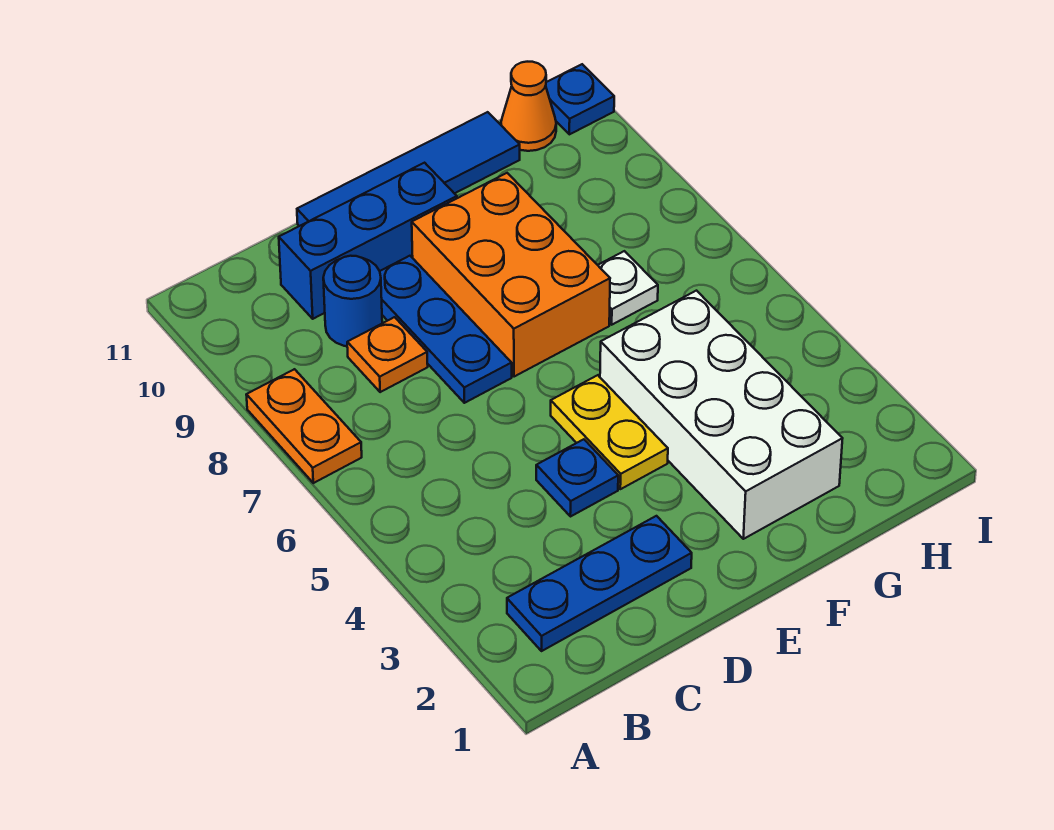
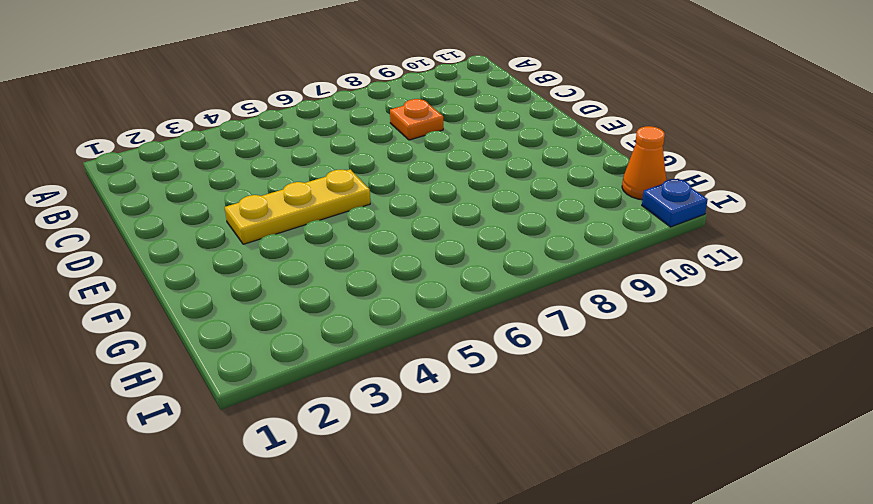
yellow 1x3 plate [225,169,370,244] -> yellow 1x2 plate [551,375,668,489]
none -> orange 1x2 plate [246,369,362,483]
none -> blue 1x3 plate [507,516,692,651]
none -> blue 1x1 round brick [323,256,382,346]

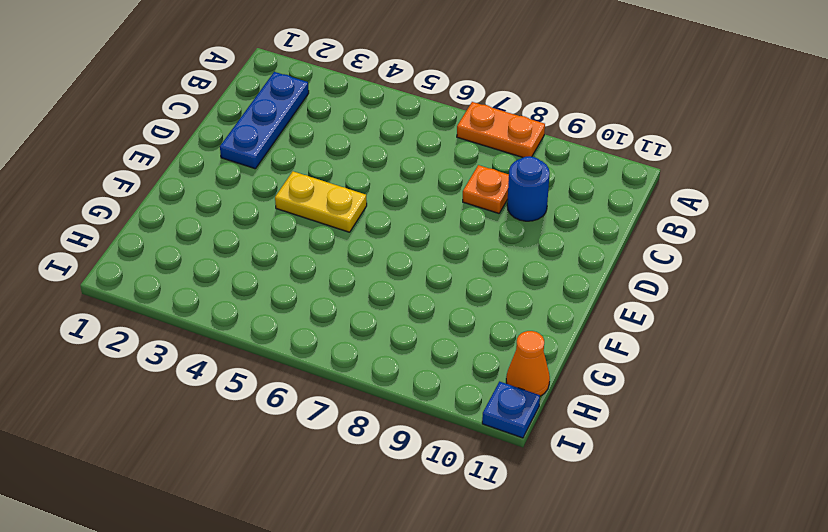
none -> blue 1x3 brick [279,163,457,319]
none -> blue 1x1 plate [536,439,618,517]
none -> blue 1x3 plate [380,256,512,403]

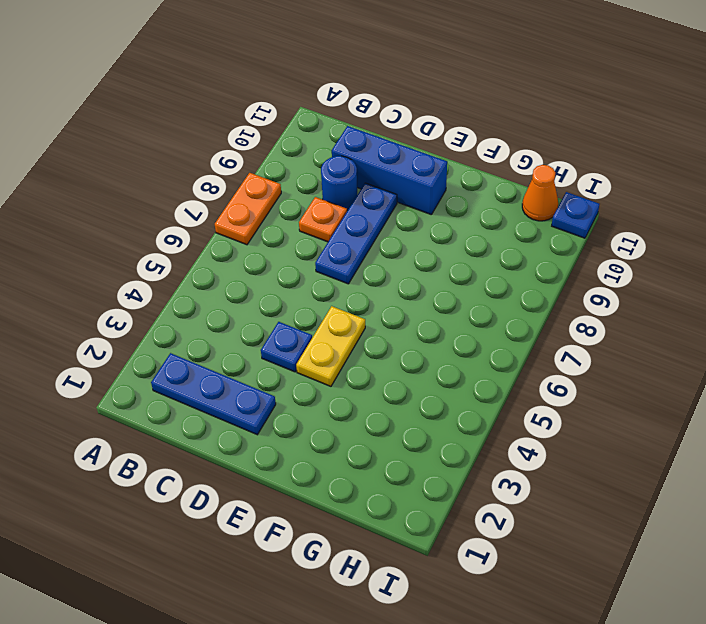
none -> blue 1x4 tile [297,112,520,226]
none -> orange 2x3 brick [412,173,610,377]
none -> white 2x4 brick [600,291,843,539]

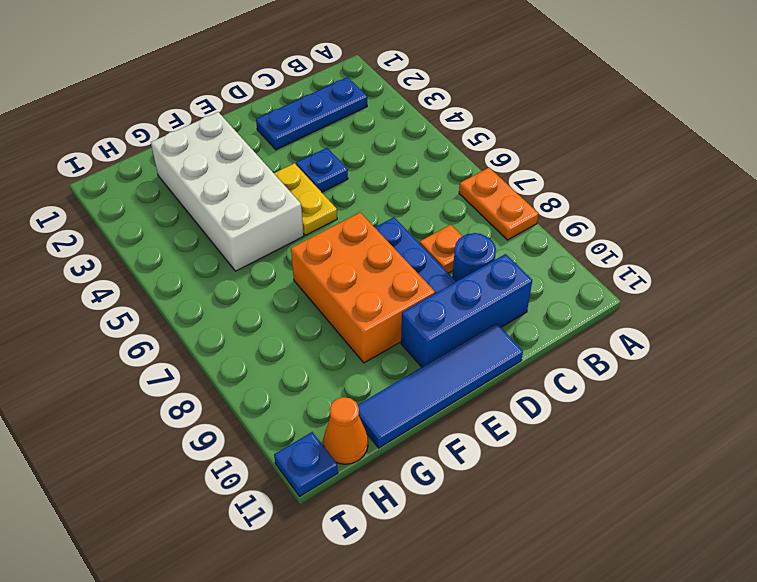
none -> white 1x1 plate [598,251,658,325]

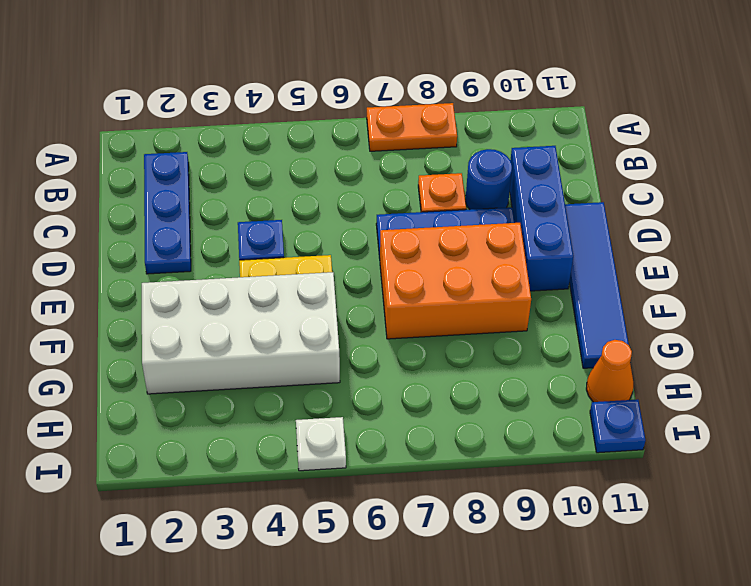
white 1x1 plate [296,417,346,471] -> white 1x1 plate moved to [598,251,658,325]

